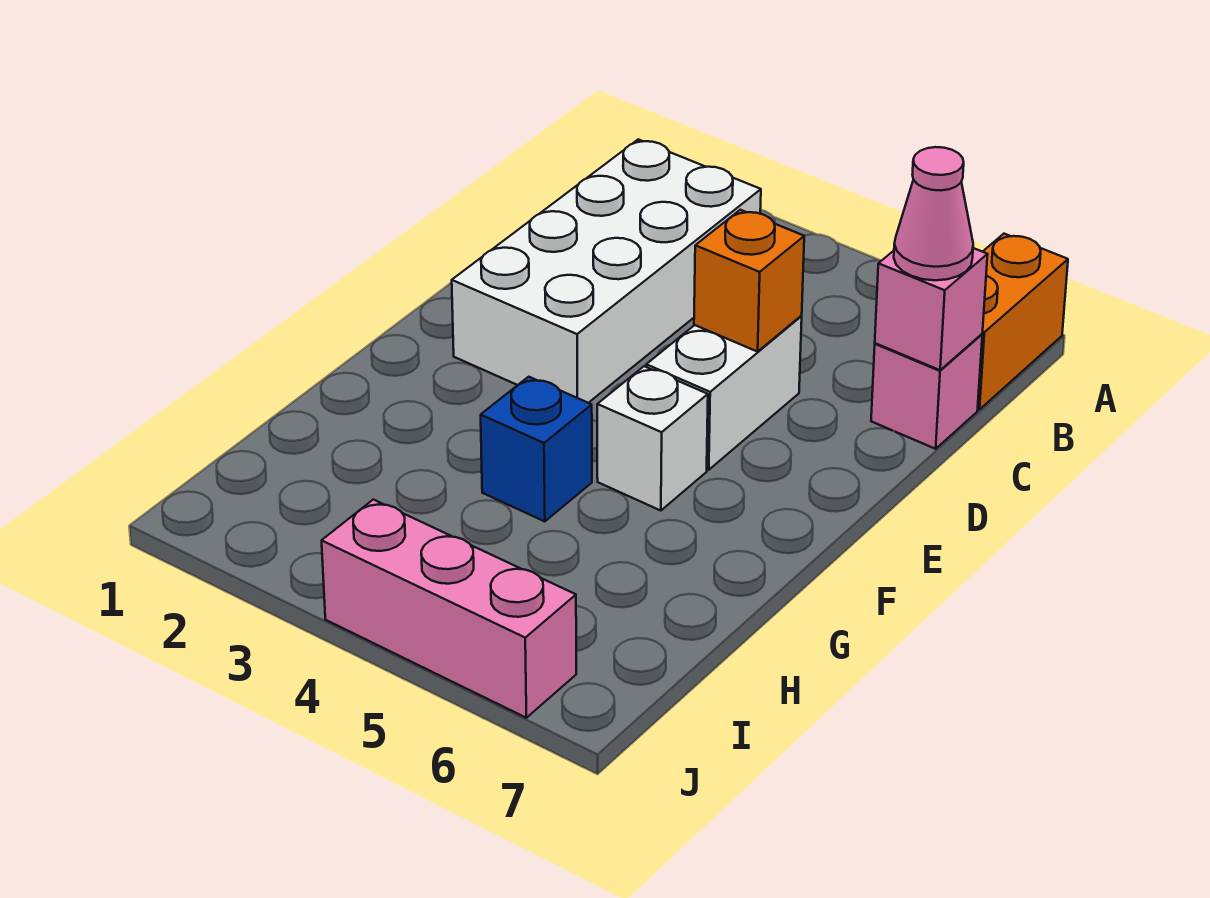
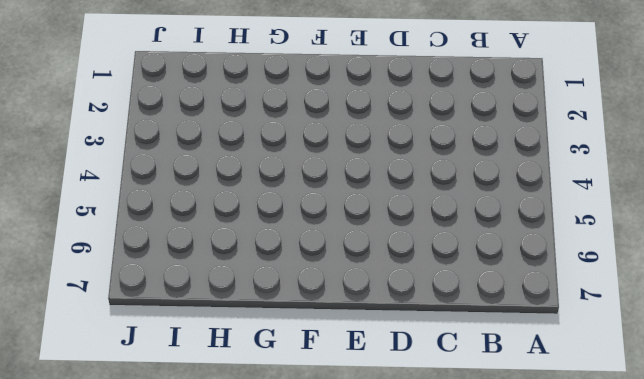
none -> orange 1x2 brick [978,234,1068,410]
none -> white 2x4 brick [452,139,761,403]

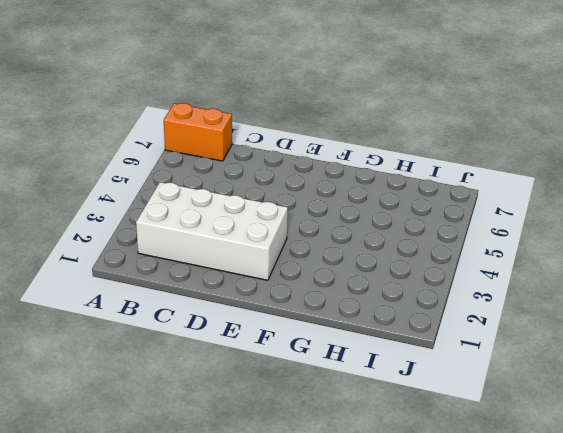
none -> pink 1x1 brick [871,334,982,449]
none -> white 1x2 brick [646,316,802,470]

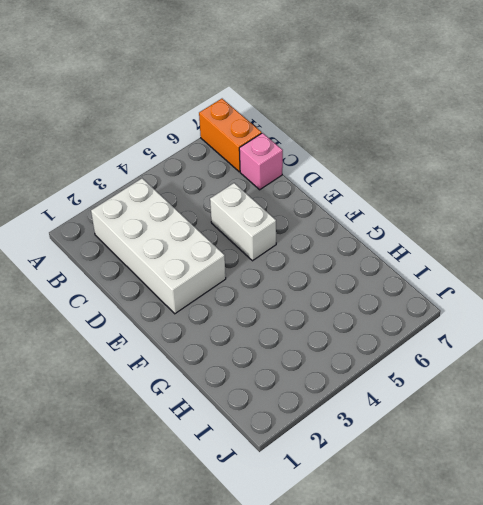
none -> white 1x1 brick [597,366,708,511]
none -> blue 1x1 brick [481,377,592,521]

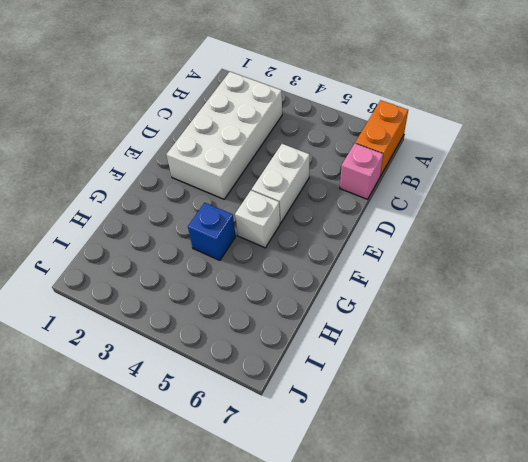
none -> pink 1x3 brick [322,500,576,718]
none -> pink 1x1 brick [875,248,988,370]

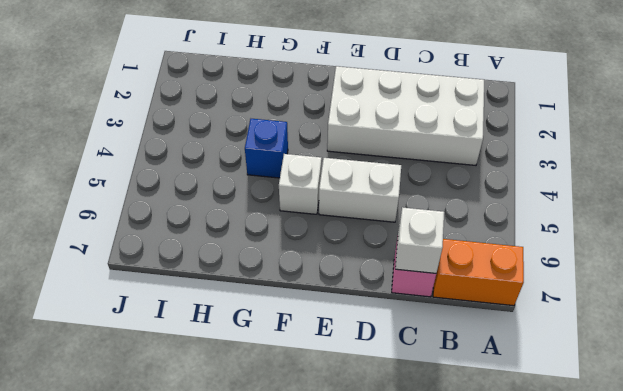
white 1x1 brick [395,207,444,273] -> pink 1x1 brick [875,248,988,370]
none -> pink 1x3 brick [322,500,576,718]
none -> orange 1x1 brick [694,210,804,352]

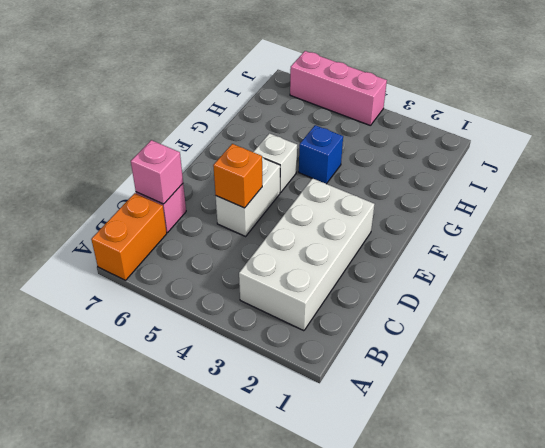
none -> pink 1x1 cone [894,147,973,280]

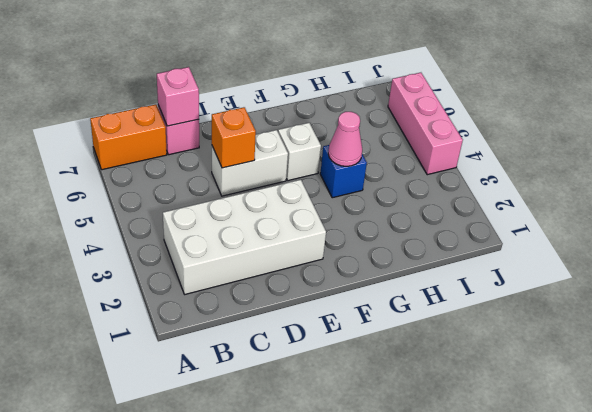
pink 1x1 cone [328,112,362,166] -> pink 1x1 cone moved to [894,147,973,280]

